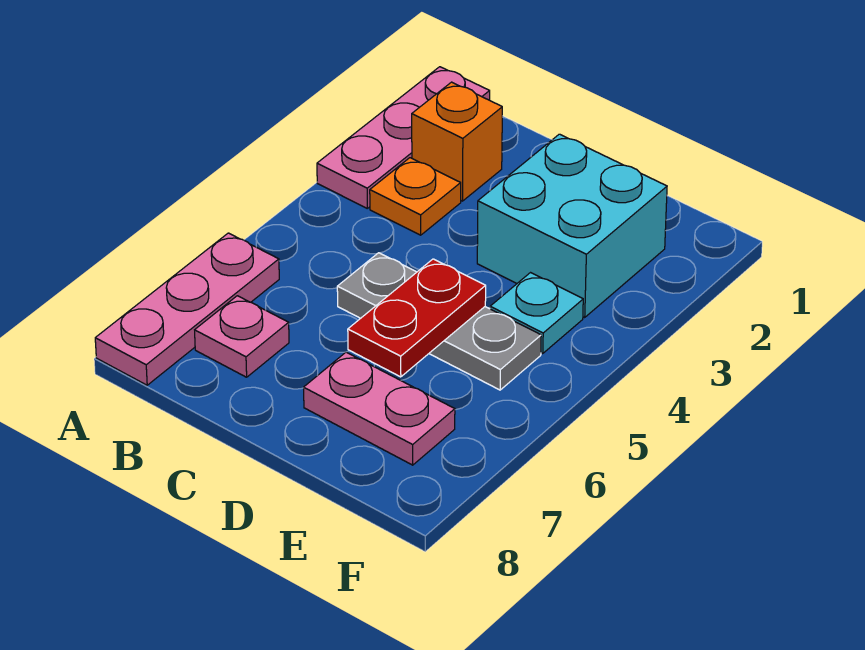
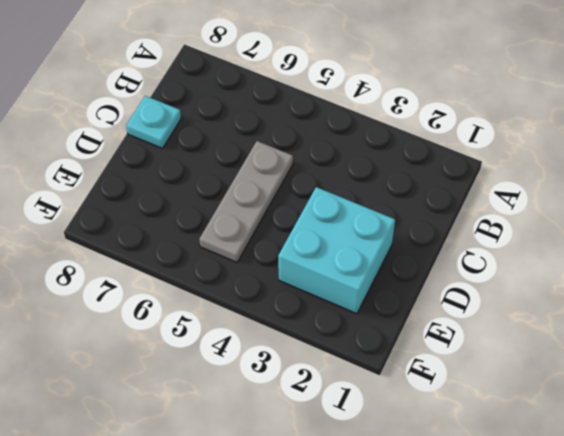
cyan 1x1 plate [126,96,181,148] -> cyan 1x1 plate moved to [490,273,583,354]
none -> pink 1x3 plate [317,67,490,208]
none -> pink 1x3 plate [95,233,279,385]

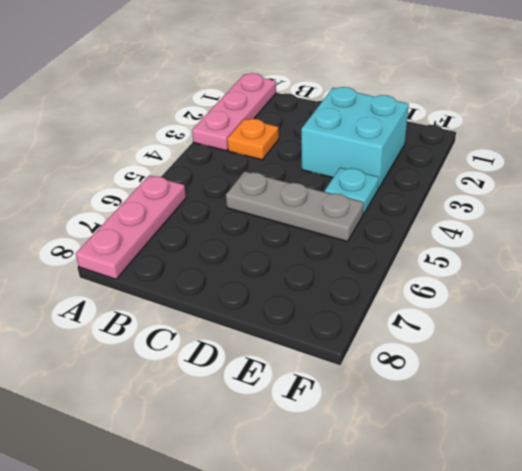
none -> orange 1x1 brick [412,82,502,201]
none -> pink 1x1 plate [195,296,289,377]

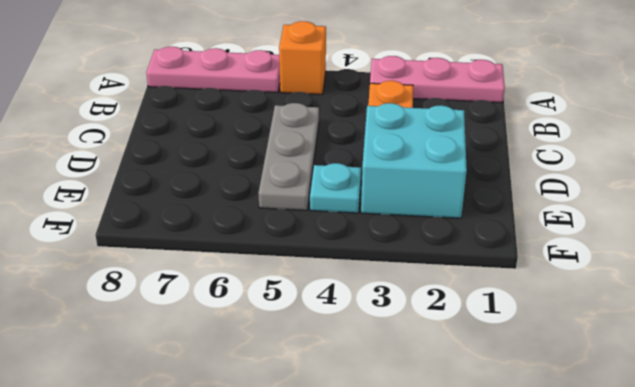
orange 1x1 brick [279,21,326,94] -> orange 1x1 brick moved to [412,82,502,201]
none -> pink 1x1 plate [195,296,289,377]
none -> pink 1x2 plate [304,352,455,465]

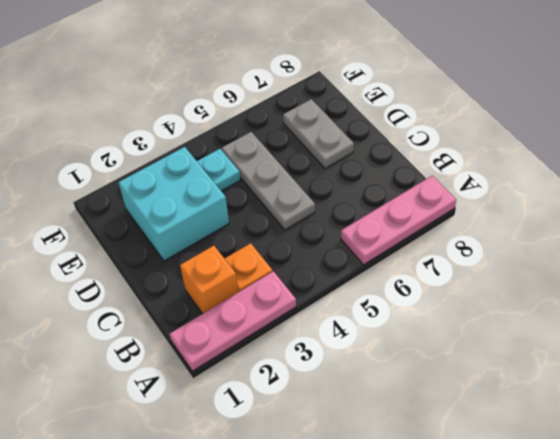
grey 1x2 plate [283,99,354,168] -> pink 1x2 plate [304,352,455,465]
none -> pink 1x1 plate [195,296,289,377]
none -> red 1x2 plate [348,259,486,377]

